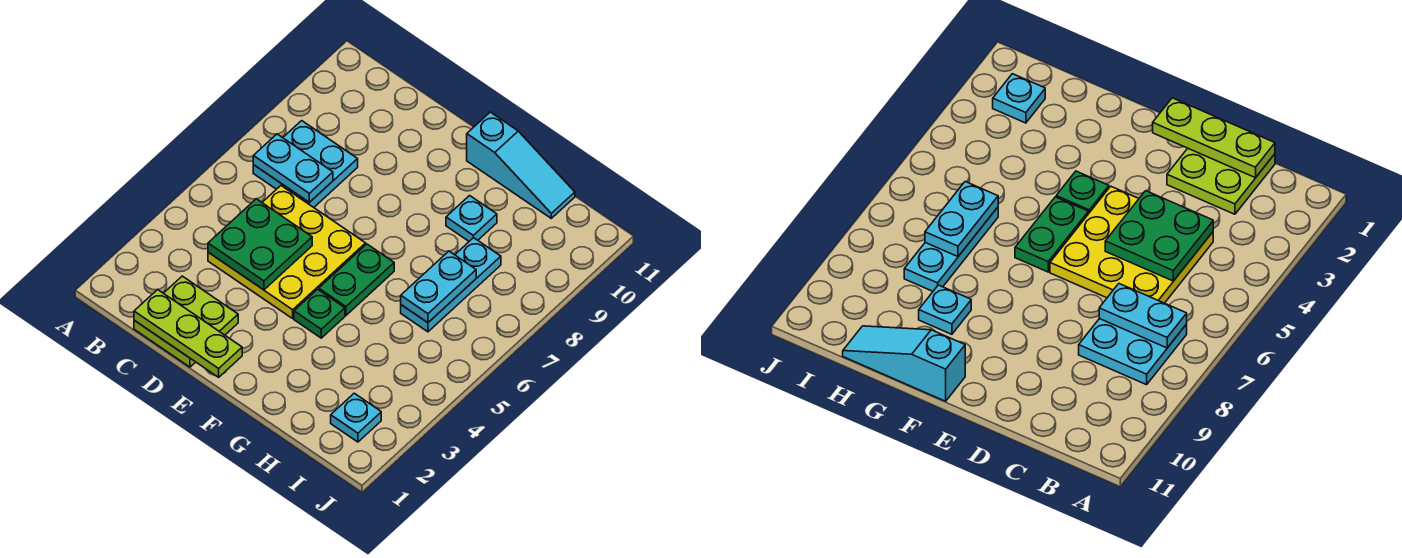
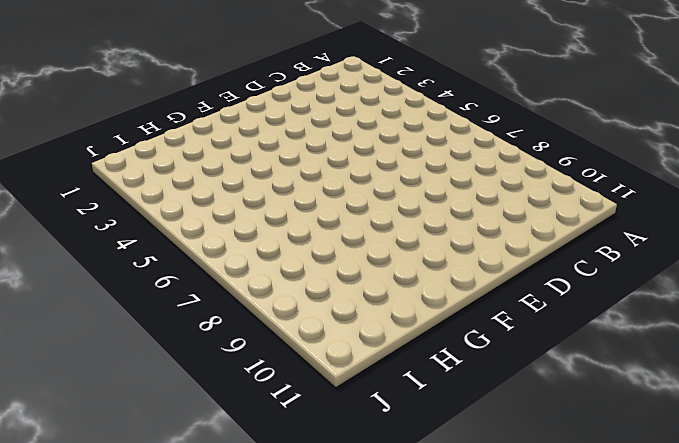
none -> cyan 2x2 plate [253,121,358,207]
none -> lime 2x2 plate [134,276,238,367]
none -> yellow 3x3 plate [208,186,366,318]

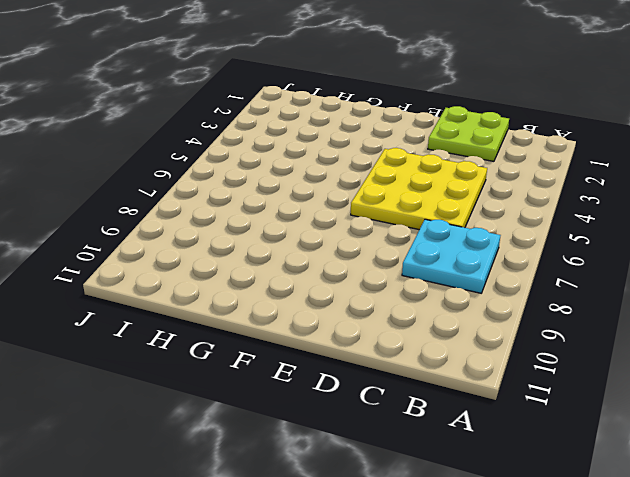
none -> green 1x1 plate [294,289,345,338]
none -> green 1x2 plate [319,244,394,315]
none -> cyan 1x3 slope [467,112,575,218]

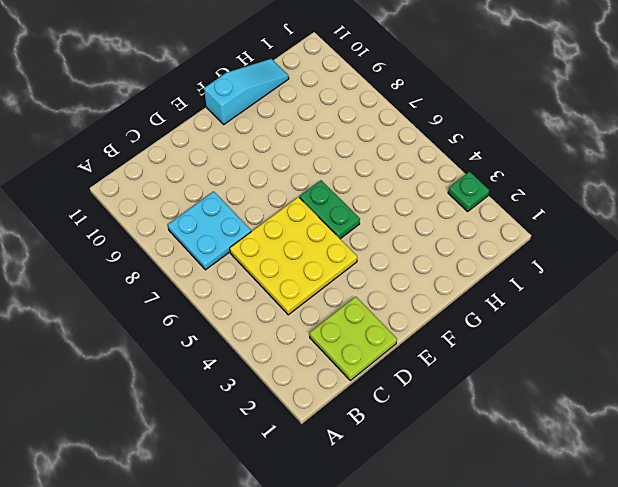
green 1x1 plate [448,172,489,211] -> green 1x1 plate moved to [294,289,345,338]
none -> cyan 1x1 plate [446,196,497,241]
none -> cyan 1x3 plate [401,238,501,332]
none -> cyan 1x1 plate [331,393,381,442]

